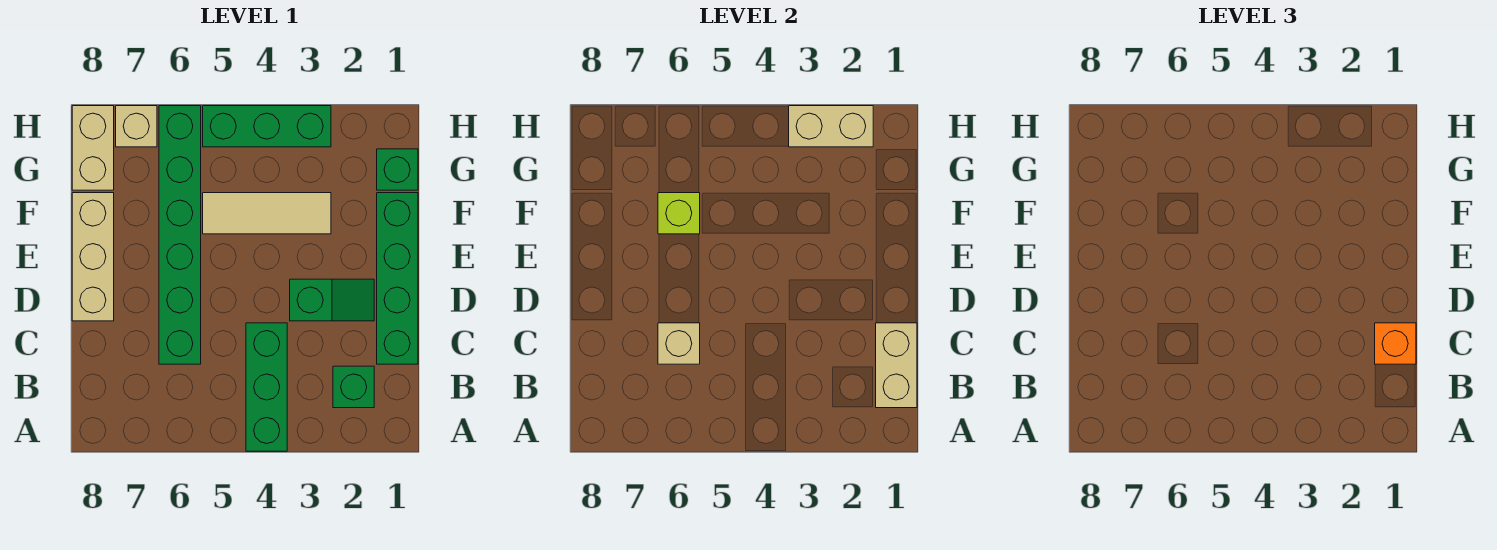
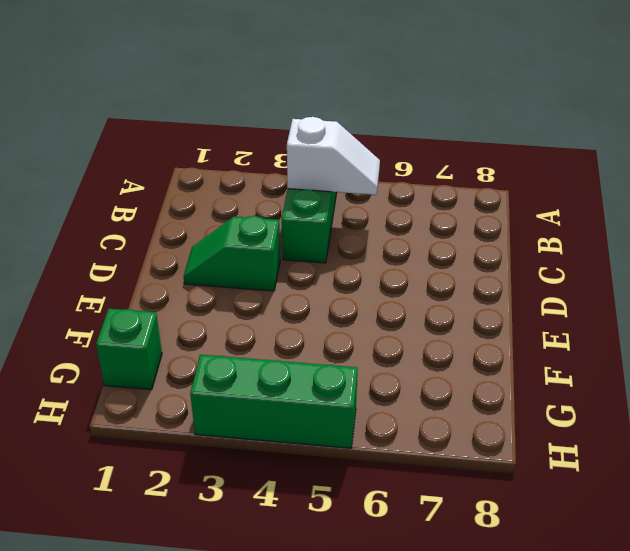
white 1x2 slope [287,117,380,195] -> none
none -> green 1x1 brick [333,366,374,408]
none -> green 1x4 brick [377,193,418,364]
none -> green 1x6 brick [159,106,201,364]

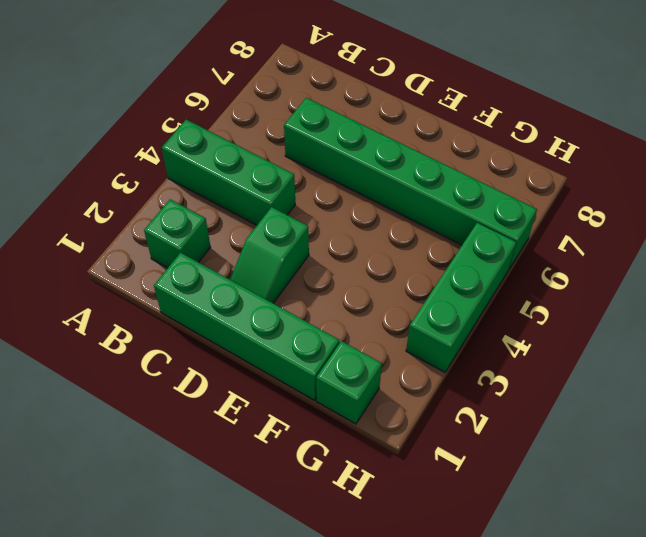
none -> tan 1x3 brick [72,193,114,321]
none -> tan 1x3 tile [203,193,331,234]
none -> tan 1x2 brick [72,106,114,190]

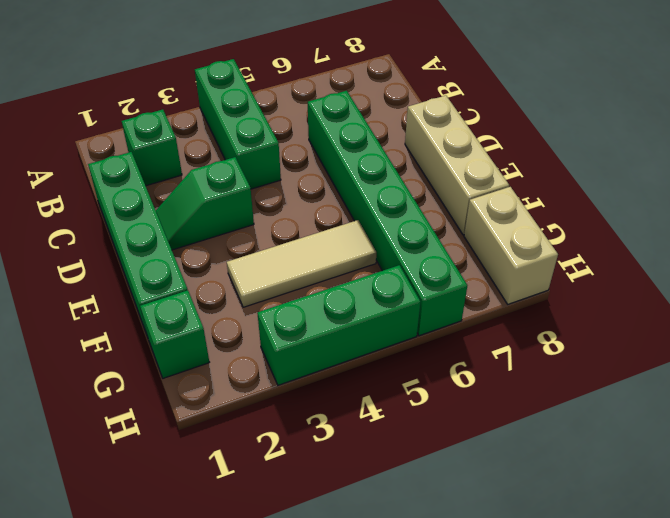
none -> tan 1x1 brick [116,106,157,147]
none -> tan 1x2 brick [876,323,917,408]
none -> tan 1x1 brick [658,323,700,364]

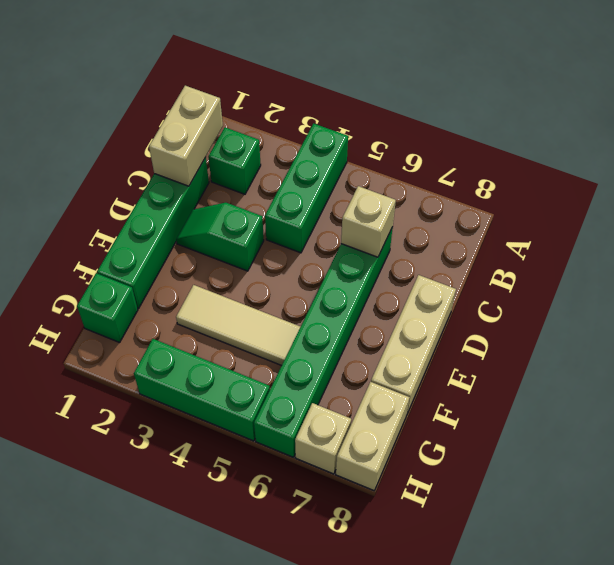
none -> lime 1x1 brick [658,193,700,234]
none -> tan 1x2 brick [789,106,873,147]
none -> orange 1x1 brick [1375,323,1416,364]

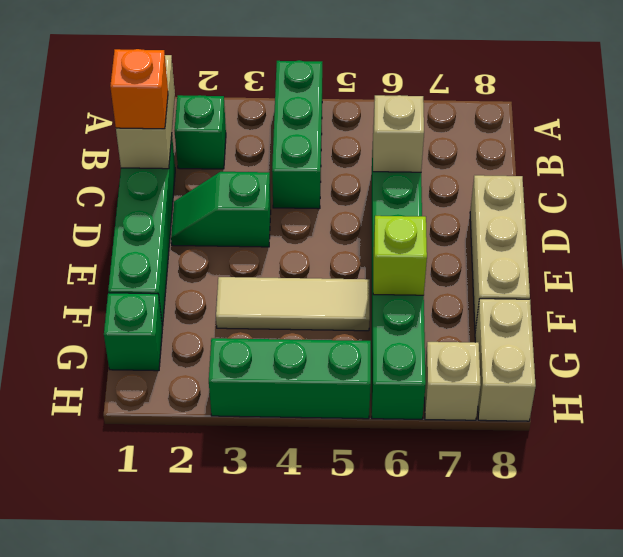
none -> tan 1x2 brick [789,106,873,147]

